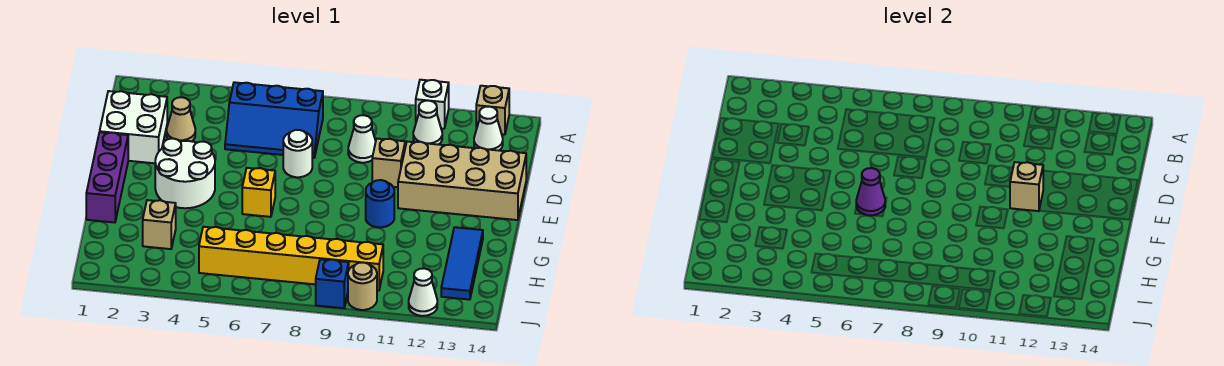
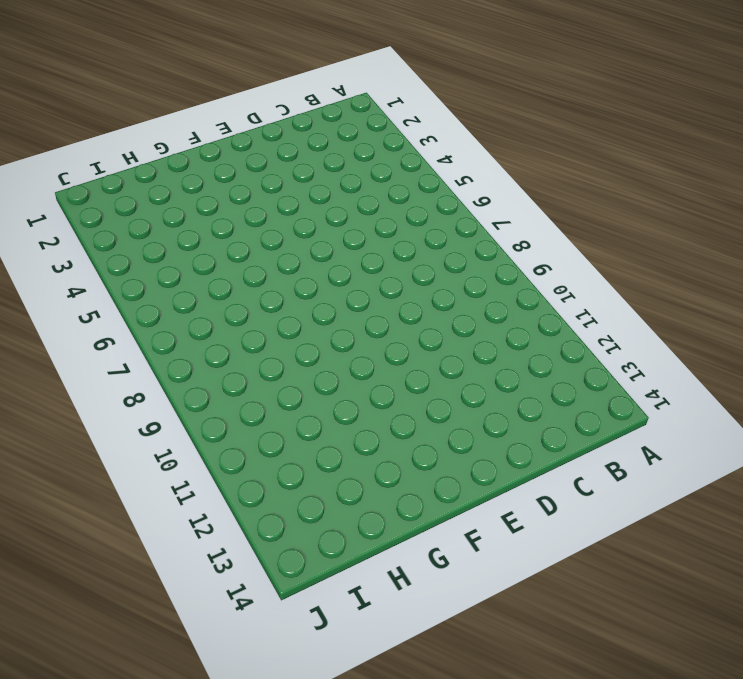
none -> white 1x1 brick [416,80,449,129]
none -> tan 1x1 brick [476,86,509,135]
none -> blue 2x3 slope [225,82,323,158]

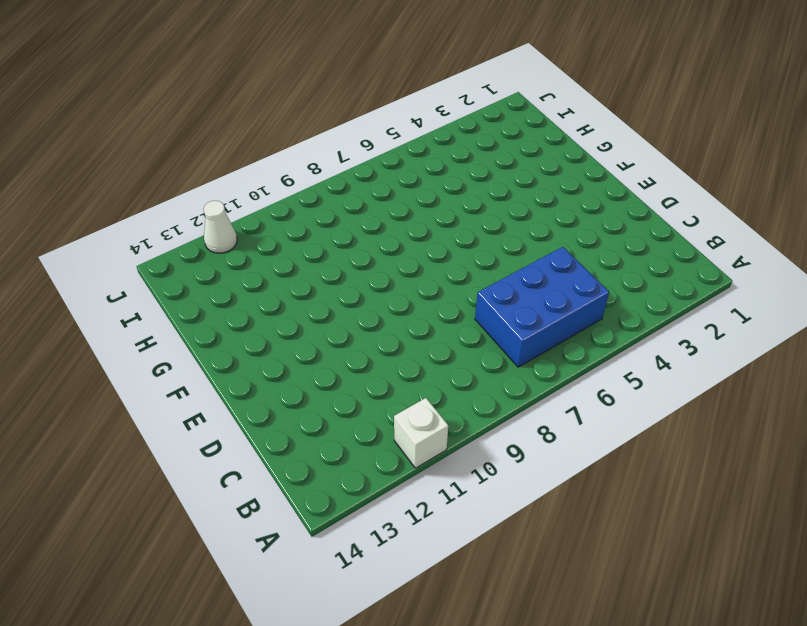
blue 2x3 brick [475,247,609,367] -> blue 2x3 slope [225,82,323,158]
none -> tan 1x1 brick [476,86,509,135]
none -> white 1x1 cone [413,101,442,145]
none -> white 1x1 cone [474,107,503,151]

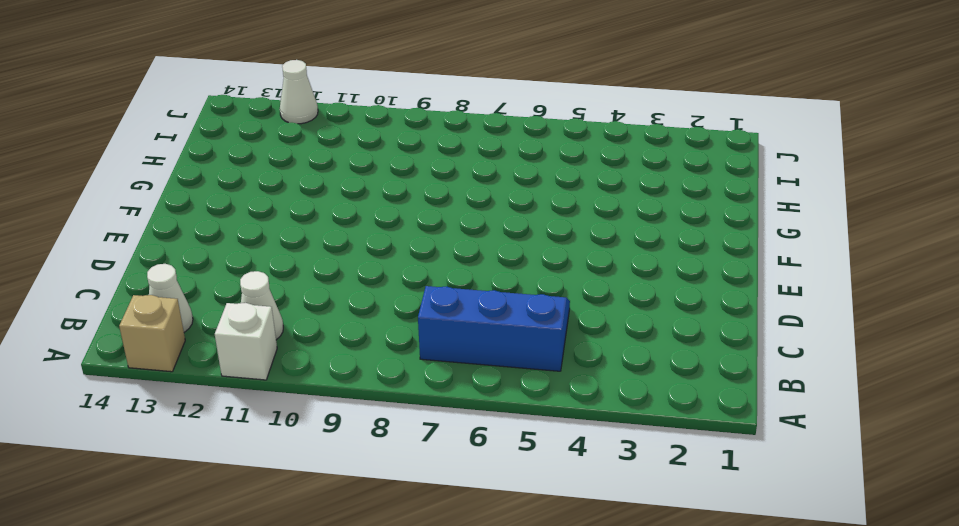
none -> white 2x2 brick [100,91,167,163]
none -> tan 1x1 cone [167,97,195,141]
none -> white 1x1 cone [348,115,376,163]

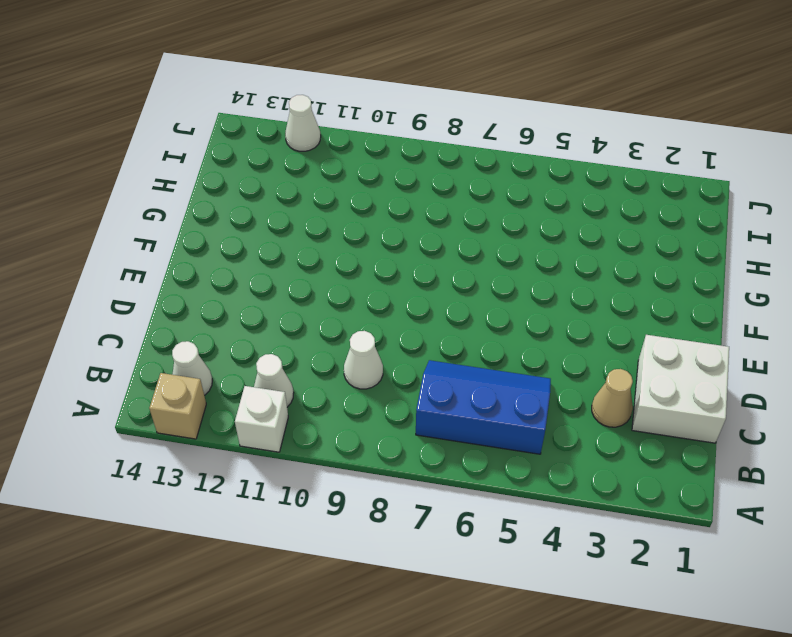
none -> white 1x1 round brick [283,130,312,177]
none -> tan 1x1 brick [372,139,405,187]
none -> tan 2x4 brick [398,142,526,220]

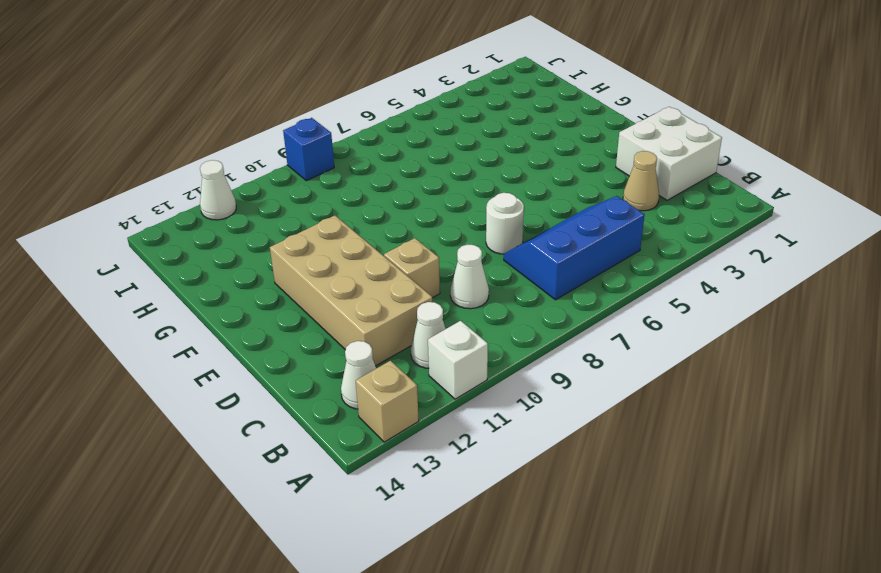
tan 2x4 brick [270,216,432,366] -> tan 2x4 brick turned to [398,142,526,220]
none -> purple 1x3 brick [86,132,128,223]
none -> white 2x2 round brick [155,139,215,208]
none -> yellow 1x1 brick [242,168,275,217]

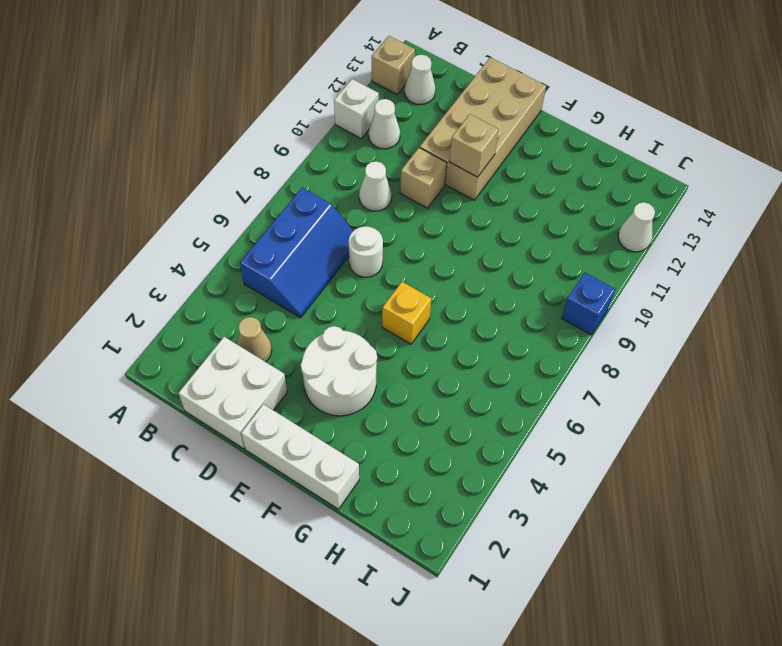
white 1x3 brick [241,404,359,509] -> purple 1x3 brick [86,132,128,223]
none -> blue 1x1 round brick [366,180,394,227]
none -> blue 1x3 tile [441,227,483,300]
none -> tan 1x1 brick [143,200,176,249]

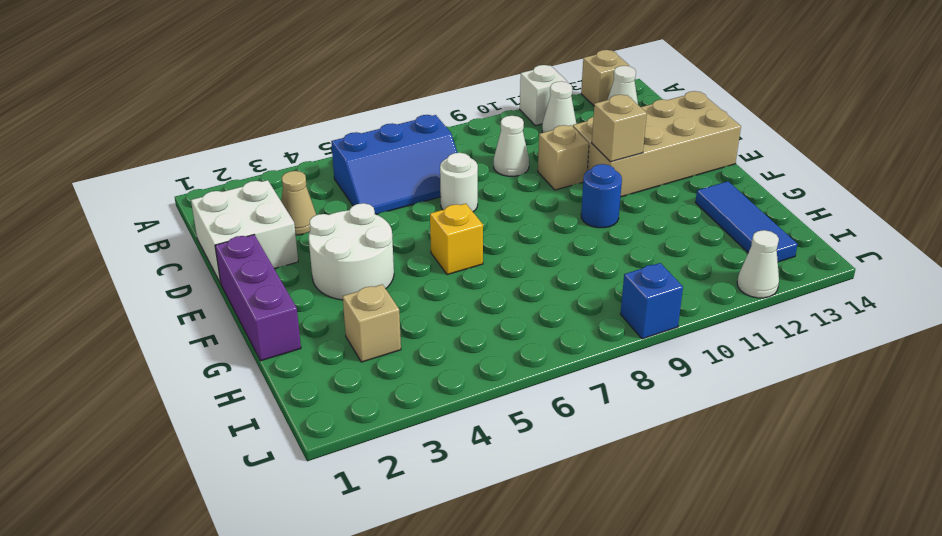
none -> yellow 1x6 brick [199,227,383,291]
none -> tan 1x1 round brick [348,263,377,310]
none -> purple 1x1 cone [856,168,885,215]

